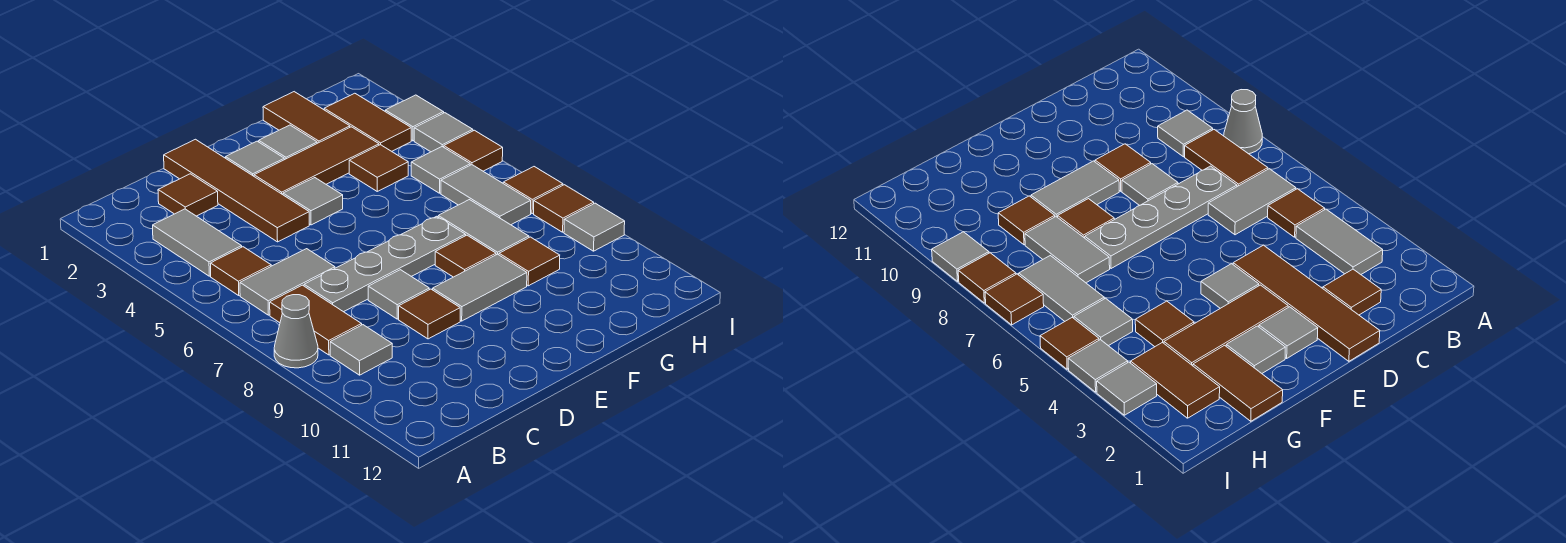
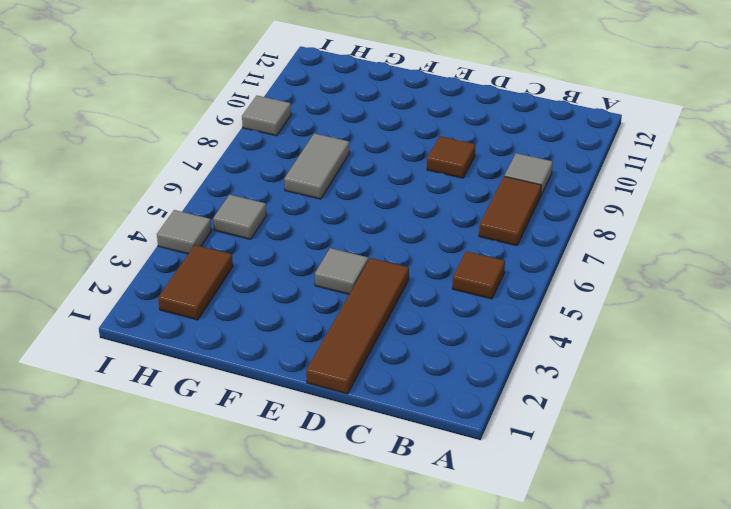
none -> grey 1x1 cone [274,295,318,368]
none -> grey 1x2 tile [153,209,242,276]
none -> grey 1x2 tile [240,249,335,315]
none -> brown 1x1 tile [158,174,218,216]

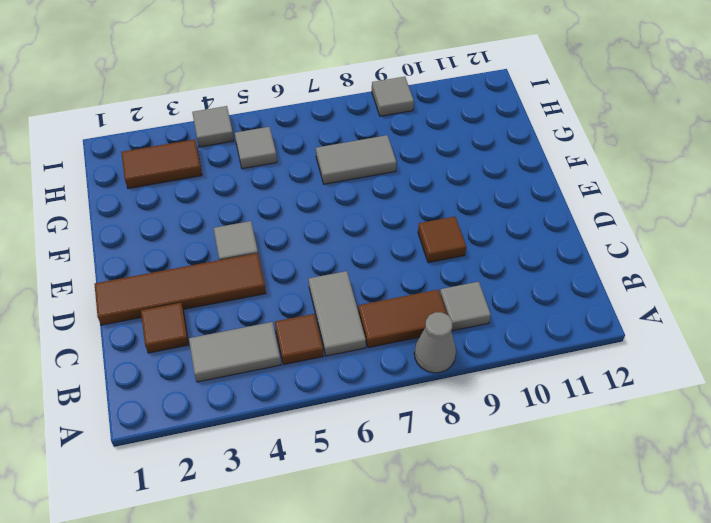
none -> grey 1x4 plate [304,216,466,312]
none -> grey 1x1 tile [368,270,429,319]
none -> grey 1x1 tile [225,141,284,176]
none -> brown 1x3 tile [254,127,379,195]

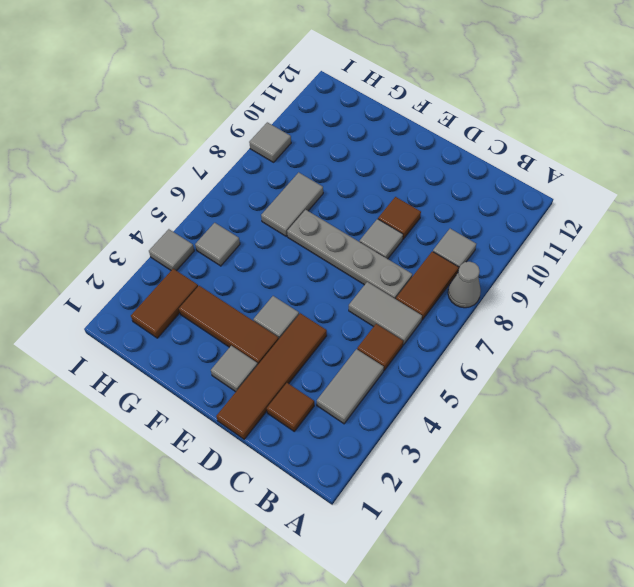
none -> grey 1x2 tile [433,254,527,321]
none -> grey 1x1 tile [259,125,317,160]
none -> brown 1x1 tile [435,235,496,277]
none -> brown 1x2 tile [263,92,350,143]

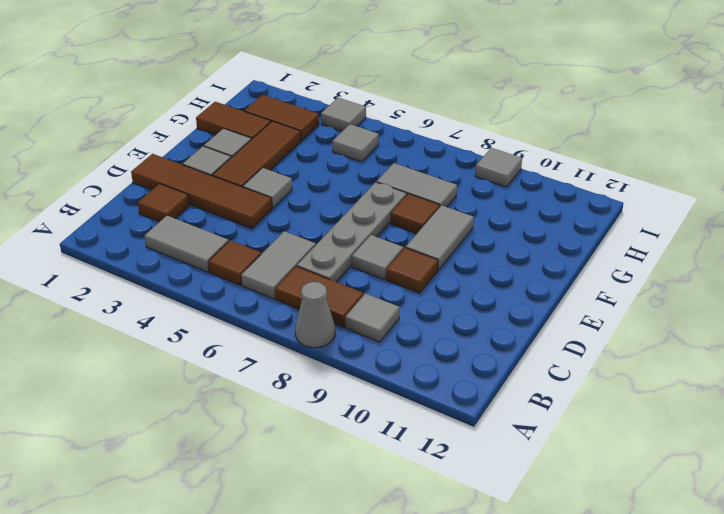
none -> brown 1x1 tile [349,145,408,191]
none -> brown 1x1 tile [499,237,560,286]
none -> grey 1x2 tile [441,165,531,225]
none -> grey 1x1 tile [385,95,444,141]

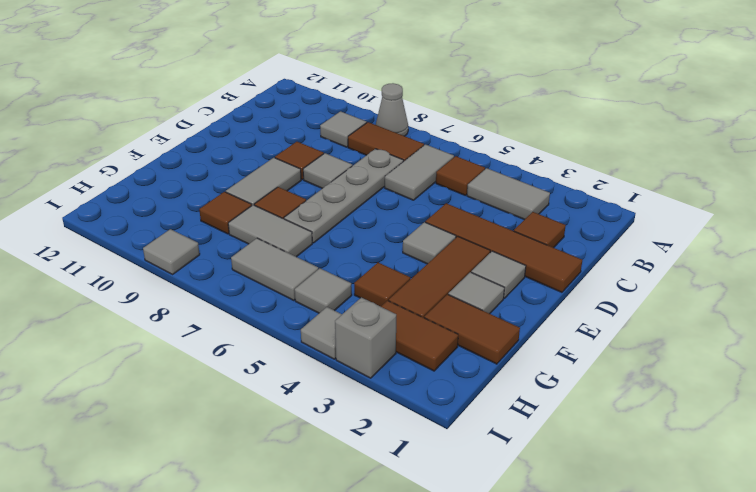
grey 1x1 brick [335,297,396,378] -> grey 1x1 tile [385,95,444,141]
none -> brown 1x1 tile [444,130,503,171]
none -> brown 1x1 tile [503,167,563,214]
none -> brown 1x1 tile [534,185,594,232]

